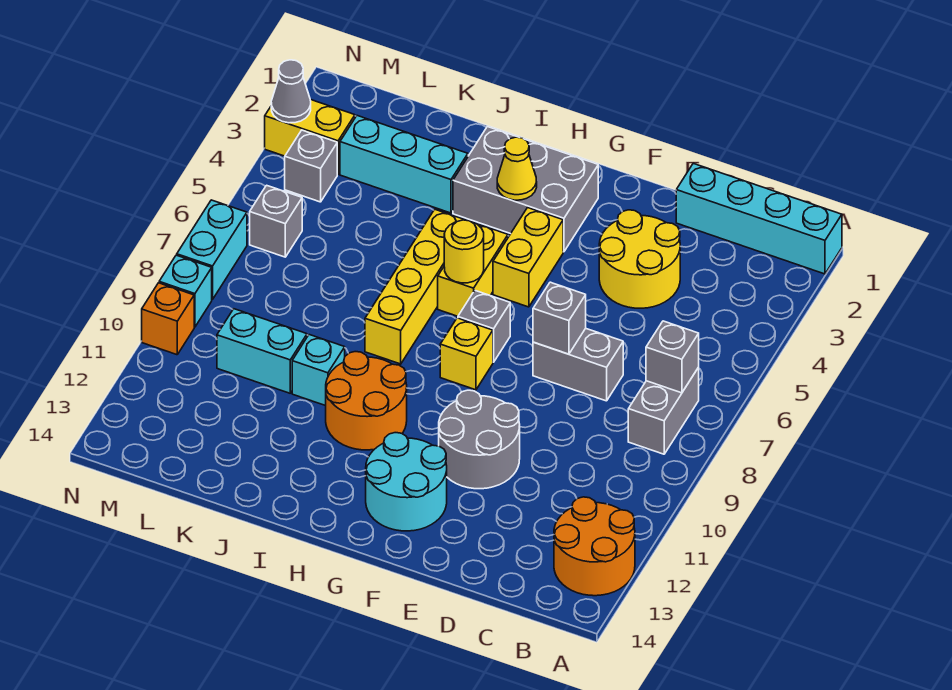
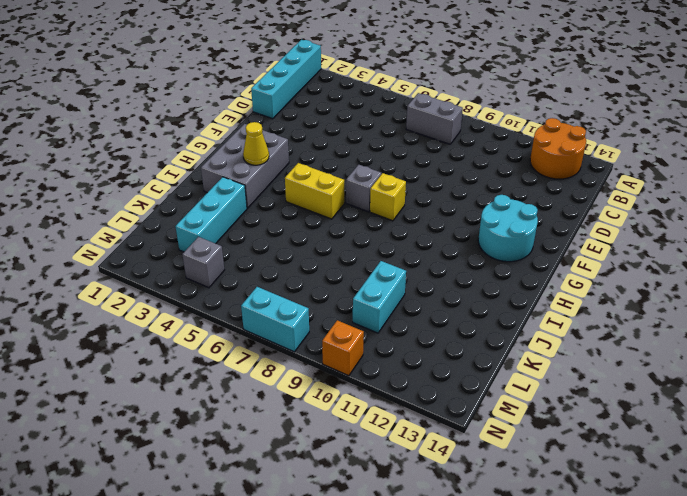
none -> yellow 2x2 round brick [599,210,680,308]
none -> grey 1x2 brick [533,328,623,401]
none -> grey 2x2 round brick [439,390,520,489]

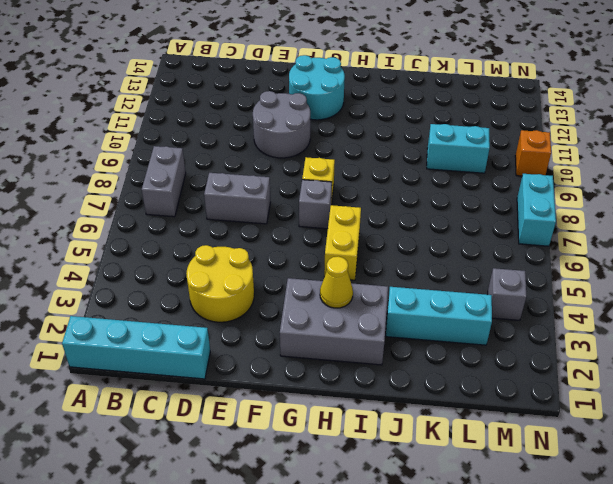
none -> orange 2x2 round brick [554,497,635,596]
none -> yellow 1x2 brick [493,208,563,307]
none -> orange 2x2 round brick [326,352,407,450]

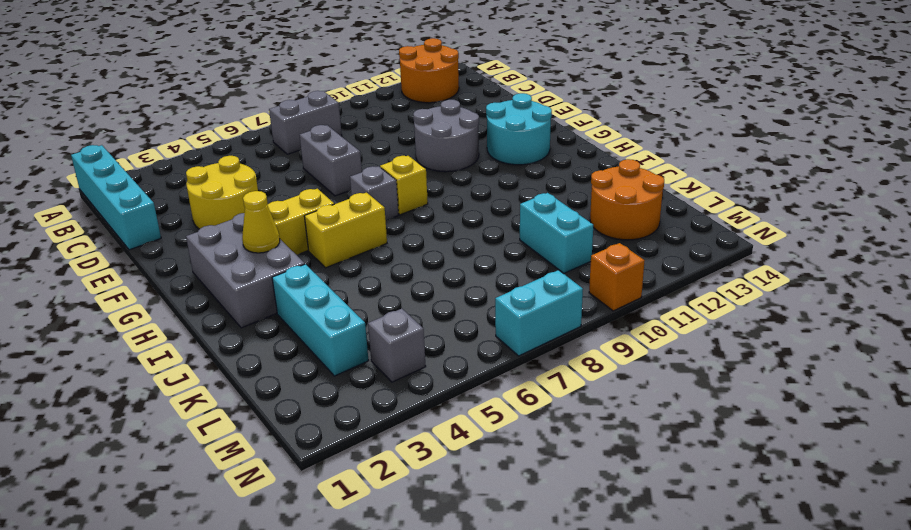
orange 2x2 round brick [590,159,664,240] -> orange 2x2 round brick moved to [326,352,407,450]
none -> yellow 1x4 brick [365,209,464,364]
none -> cyan 1x1 brick [292,335,345,406]
none -> yellow 1x2 brick [265,99,355,174]

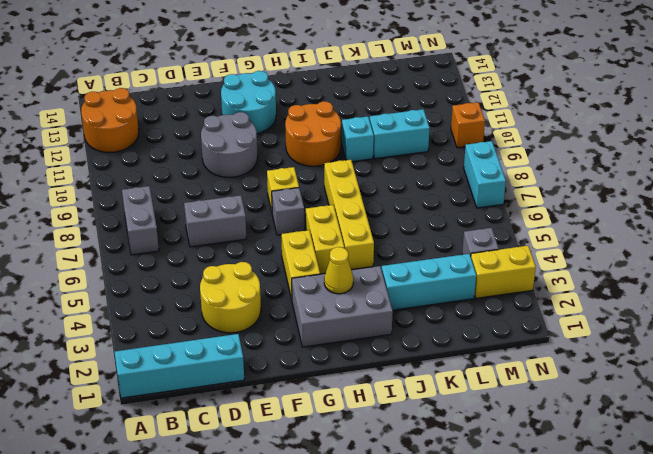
none -> grey 1x1 brick [250,185,302,257]
none -> cyan 1x1 brick [159,255,212,327]
none -> grey 1x1 brick [646,321,699,393]

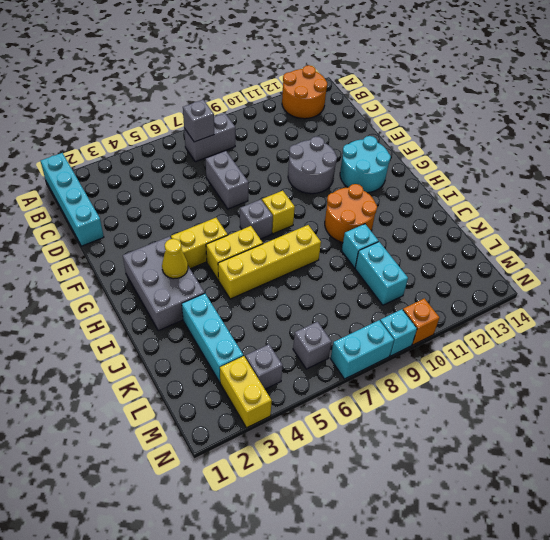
none -> yellow 2x2 round brick [599,210,680,308]
none -> grey 1x1 brick [533,282,586,354]
none -> yellow 1x1 round brick [444,220,484,283]

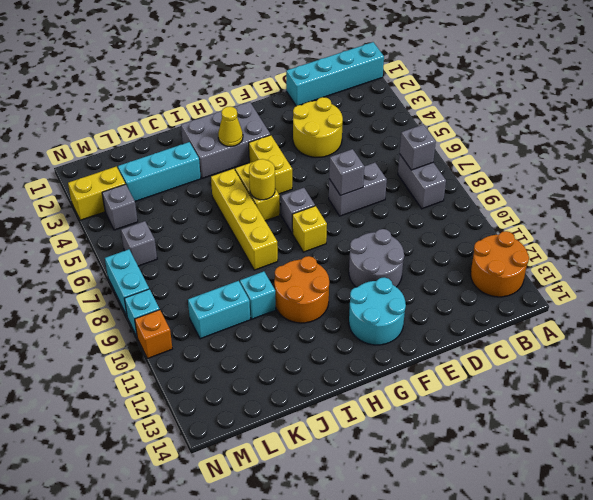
none -> grey 1x1 cone [271,60,311,123]

